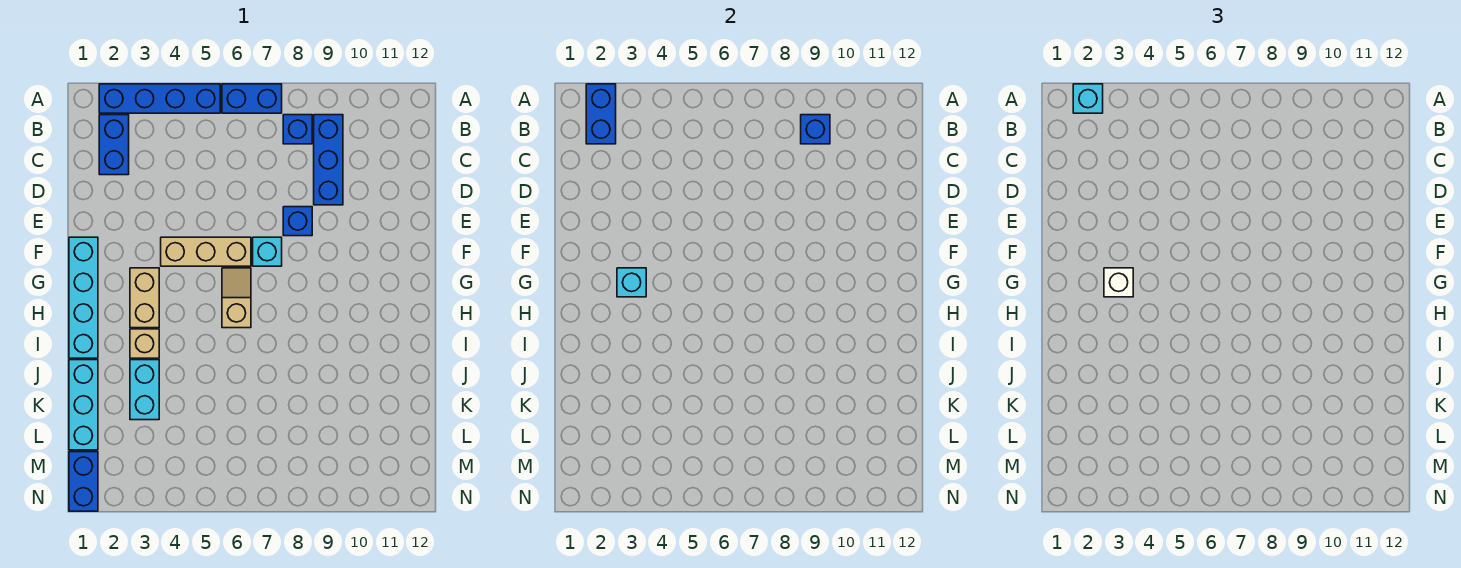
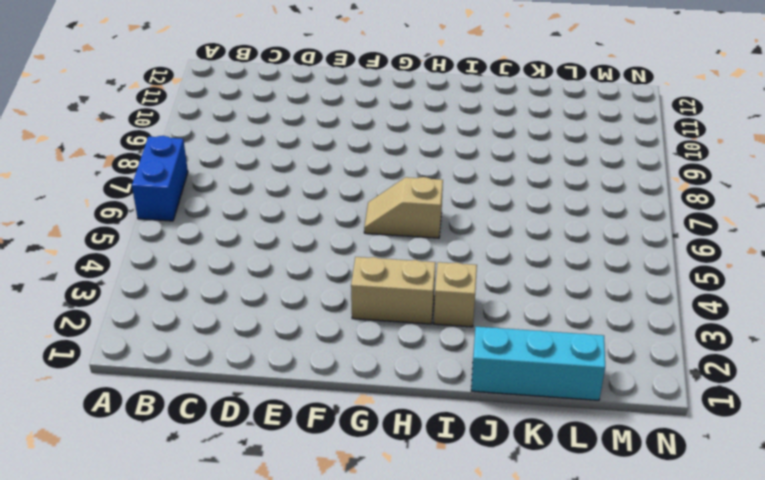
none -> blue 1x4 brick [99,84,220,113]
none -> blue 1x2 brick [99,115,129,175]
none -> blue 1x1 brick [283,115,312,144]

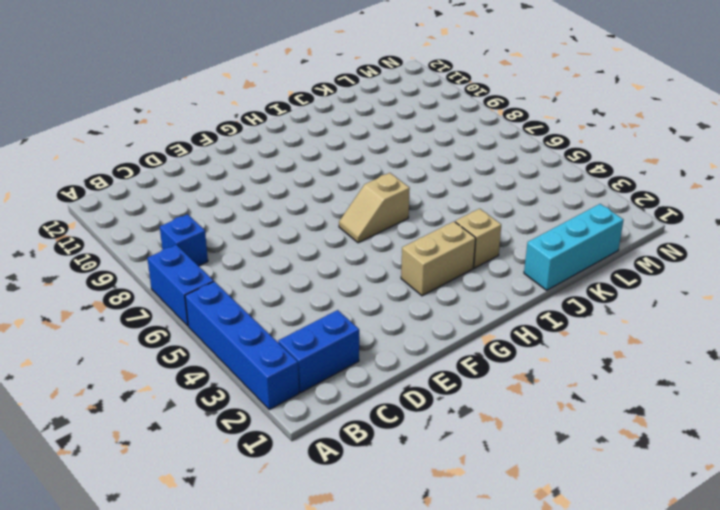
none -> blue 1x3 brick [314,115,343,205]
none -> blue 1x1 brick [283,207,312,236]
none -> cyan 1x4 brick [69,237,98,358]

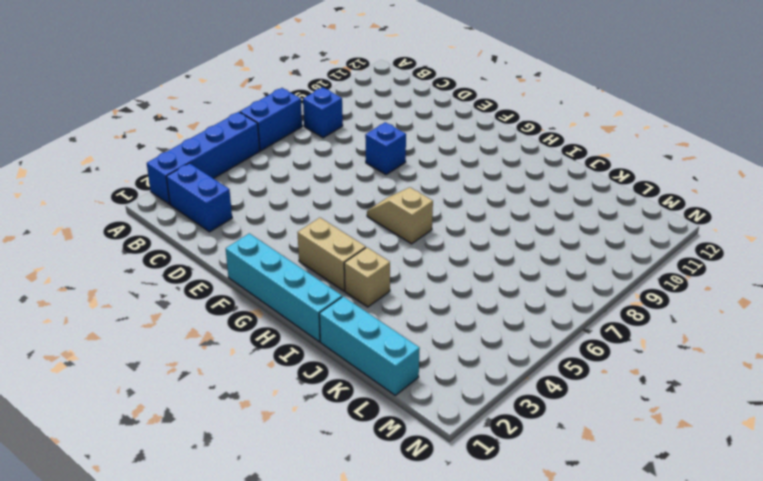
none -> blue 1x3 brick [314,115,343,205]
none -> tan 1x3 brick [161,237,251,266]
none -> cyan 1x1 brick [253,237,282,266]

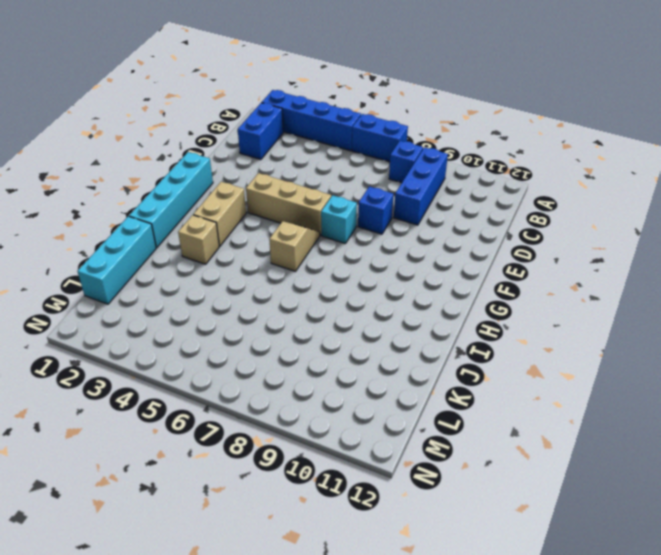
none -> cyan 1x2 brick [130,360,159,420]
none -> blue 1x2 brick [69,452,98,511]
none -> blue 1x2 brick [586,84,616,144]

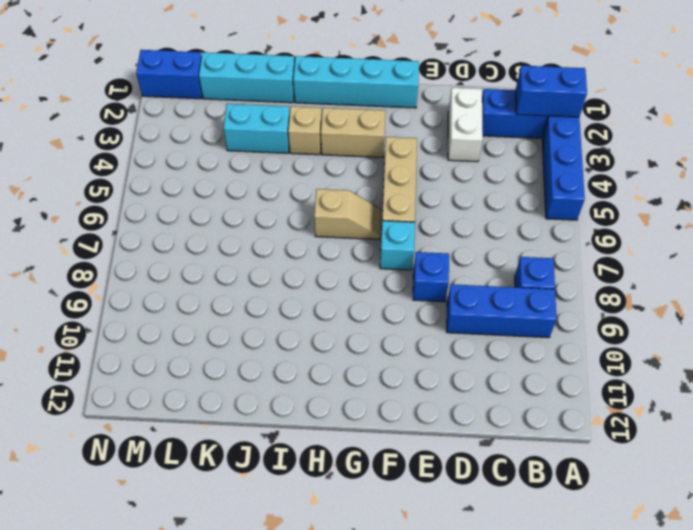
white 1x2 brick [448,88,483,162] -> none
none -> blue 1x2 brick [222,84,282,113]
none -> blue 1x1 brick [801,115,830,144]
none -> cyan 1x1 brick [617,268,646,297]

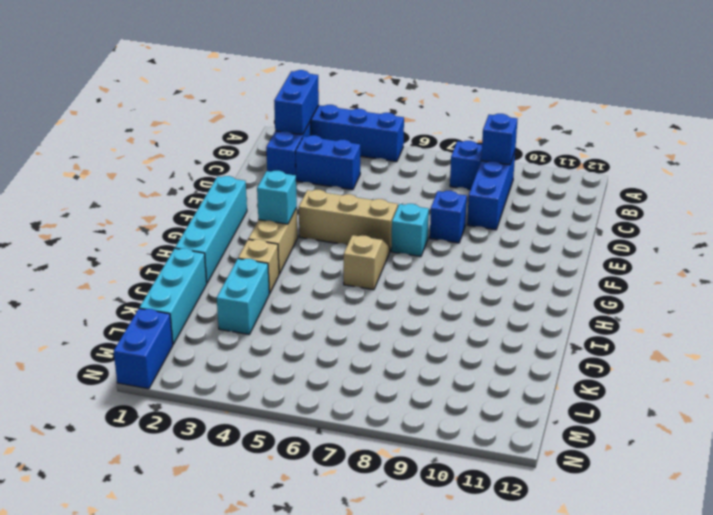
blue 1x2 brick [295,135,360,190] -> blue 1x2 brick moved to [222,84,282,113]
none -> cyan 1x1 brick [1073,84,1103,113]
none -> white 1x1 brick [1104,268,1133,297]

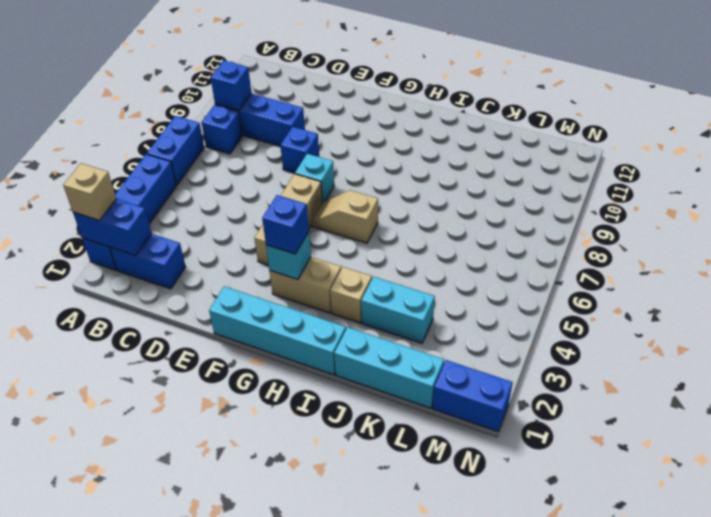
tan 1x1 brick [63,163,116,221] -> cyan 1x1 brick [1073,84,1103,113]
blue 1x1 brick [262,195,309,254] -> white 1x1 brick [1104,268,1133,297]

